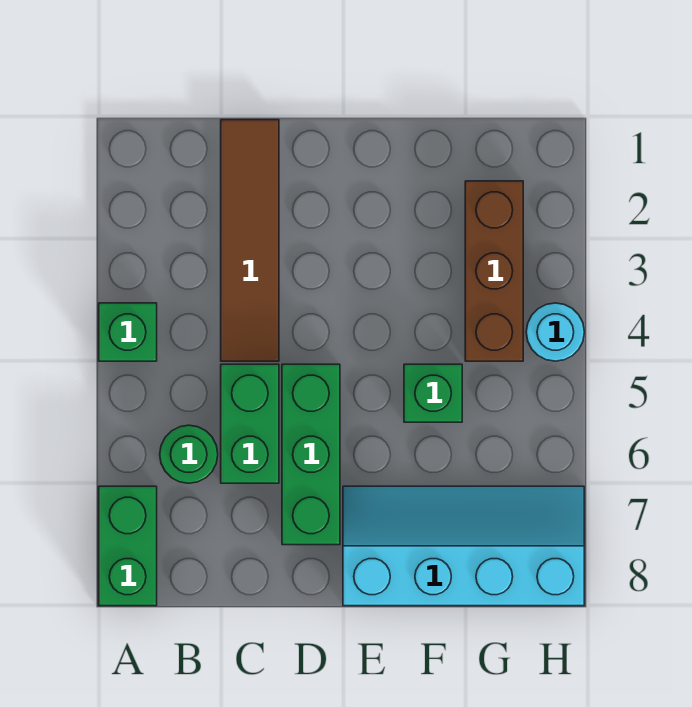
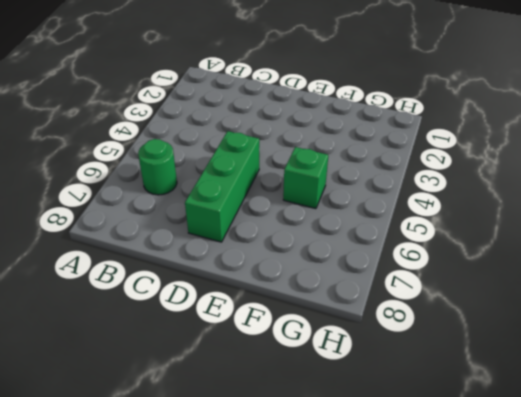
none -> green 1x1 brick [99,303,157,361]
none -> green 1x2 brick [99,486,157,606]

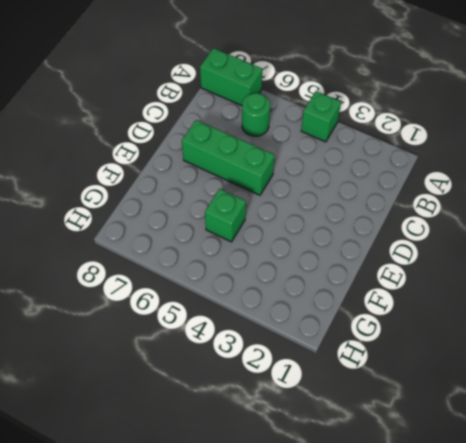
none -> brown 1x4 tile [221,120,279,361]
none -> green 1x2 brick [221,364,279,483]

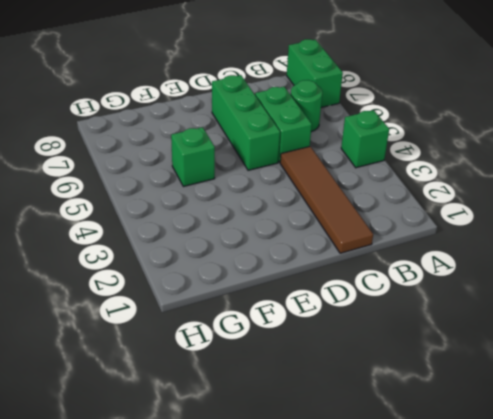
none -> cyan 2x4 slope [343,486,584,606]
none -> brown 1x3 brick [465,181,523,361]

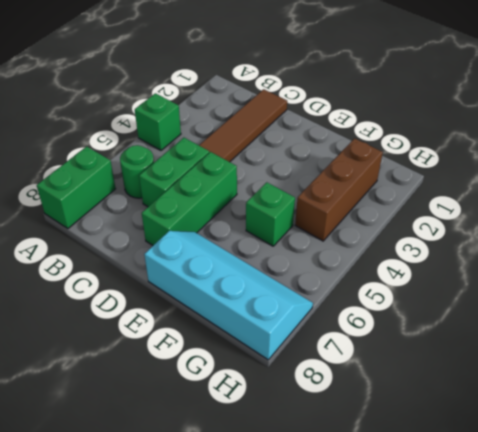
none -> cyan 1x1 round brick [526,303,584,361]

